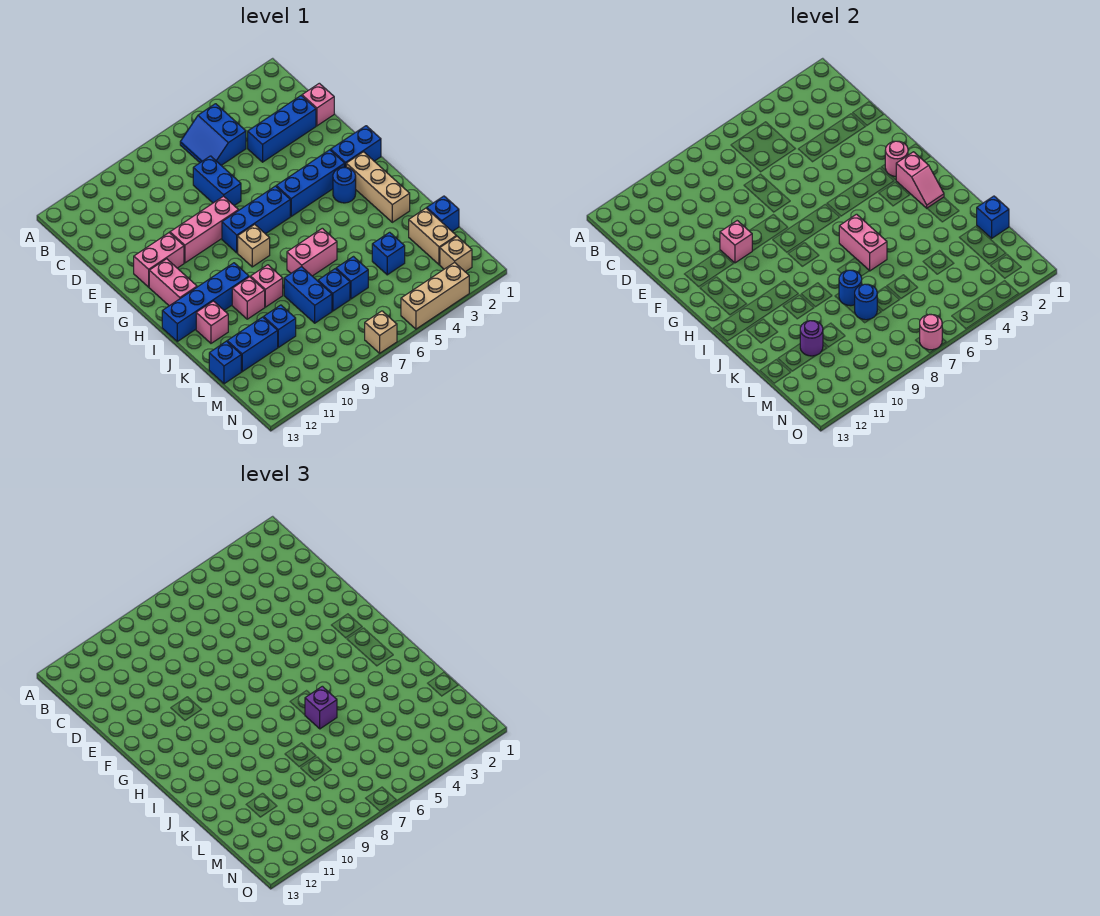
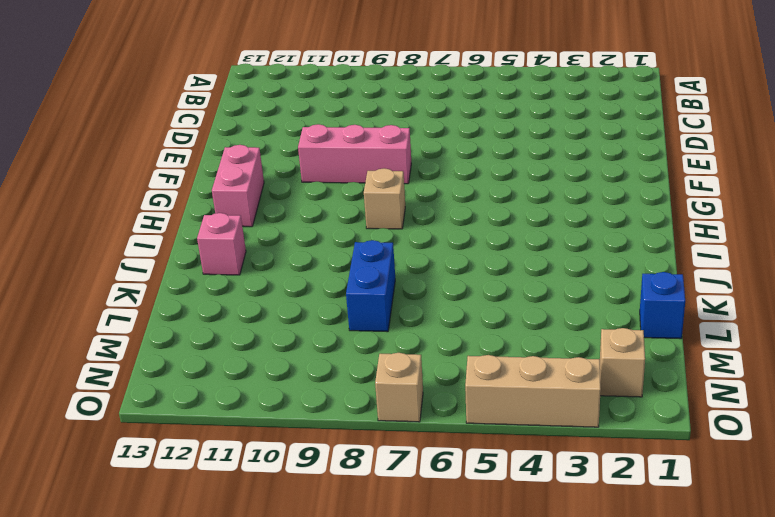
none -> blue 2x2 slope [180,104,246,165]
none -> pink 1x1 brick [302,83,334,126]
none -> blue 1x3 brick [248,96,316,162]
none -> blue 1x2 brick [193,156,241,206]

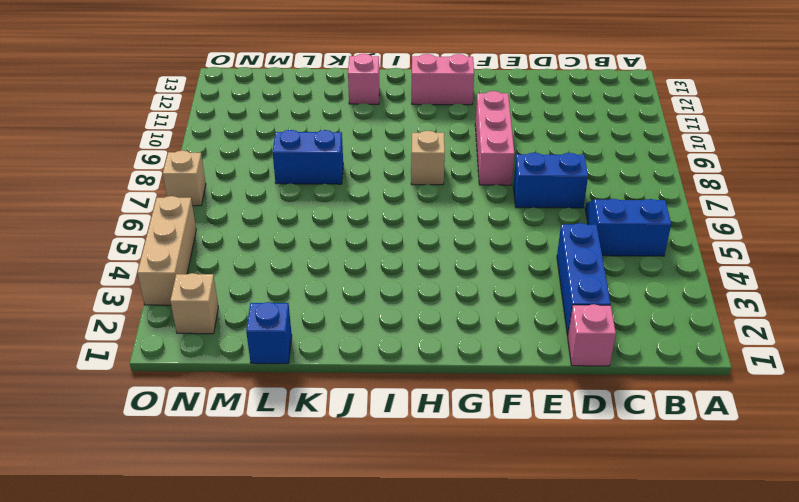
none -> pink 1x2 brick [134,233,184,287]
none -> blue 1x2 brick [331,126,381,168]
none -> blue 1x3 brick [276,150,345,216]
none -> blue 1x3 brick [222,186,290,253]

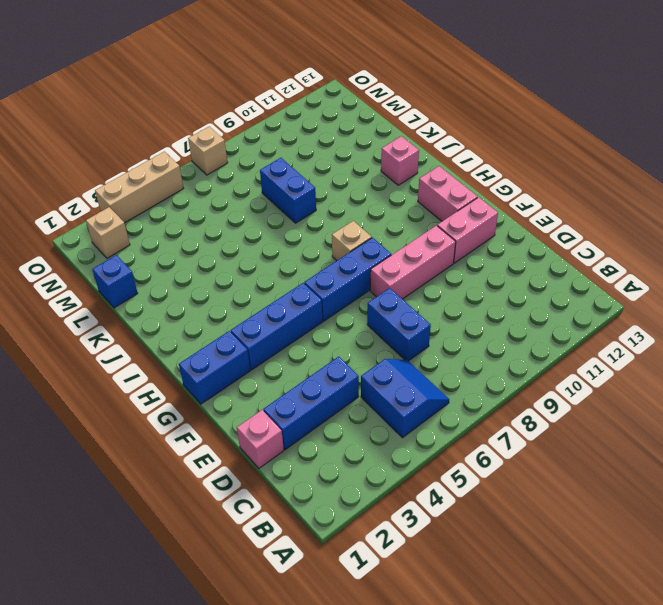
none -> tan 1x3 brick [346,152,410,222]
none -> blue 1x1 round brick [333,167,356,203]
none -> blue 1x4 brick [162,263,249,341]
none -> pink 1x2 brick [287,228,337,276]

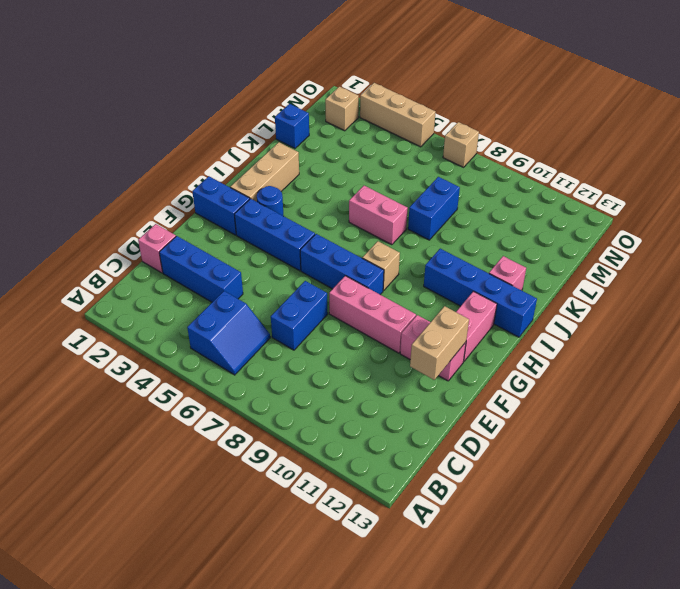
tan 1x2 brick [410,306,469,380] -> tan 1x2 brick moved to [409,208,456,265]
none -> pink 1x1 brick [251,265,283,307]
none -> pink 1x1 brick [232,277,265,319]
none -> blue 1x1 brick [372,232,405,275]
none -> blue 1x1 brick [336,257,368,299]

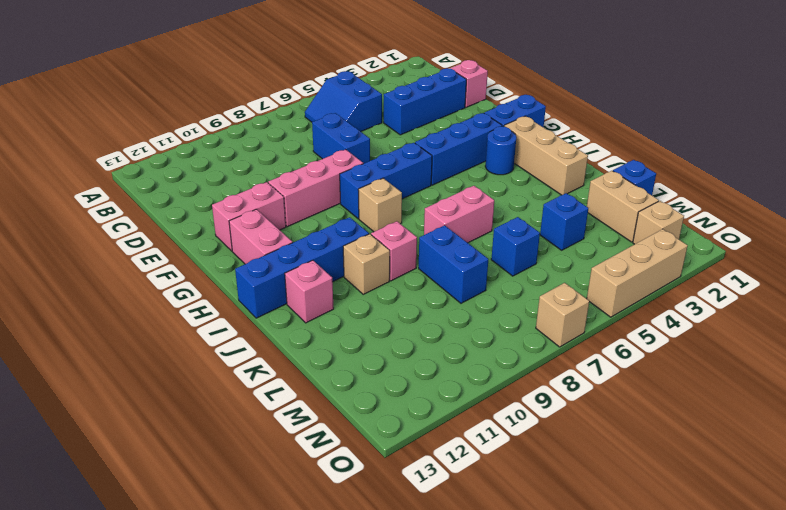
tan 1x1 brick [343,234,390,294] -> pink 1x1 brick [232,277,265,319]
none -> blue 1x1 brick [318,269,350,311]
none -> blue 1x1 brick [264,305,296,347]
none -> blue 1x2 brick [227,317,278,372]
none -> blue 1x1 brick [209,341,241,384]

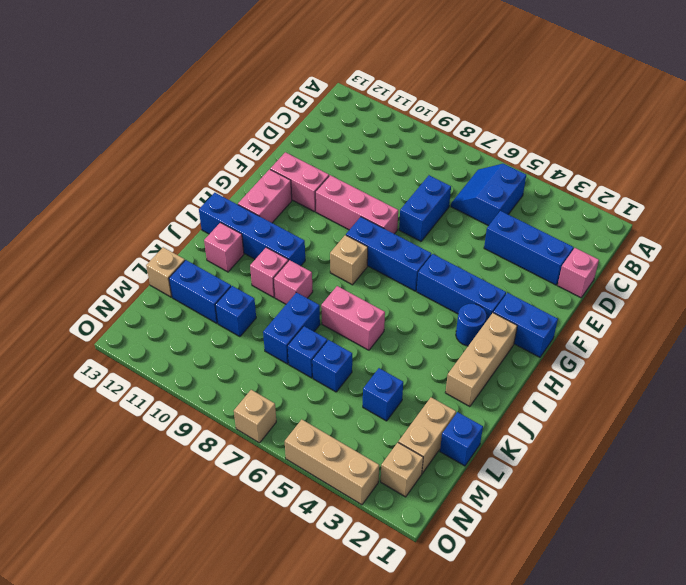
tan 1x1 brick [146,247,185,297] -> blue 1x1 brick [209,341,241,384]
none -> pink 1x1 brick [720,221,752,263]
none -> pink 1x1 round brick [885,141,908,176]
none -> pink 1x2 slope [896,152,944,208]
none -> pink 1x2 brick [839,214,887,271]

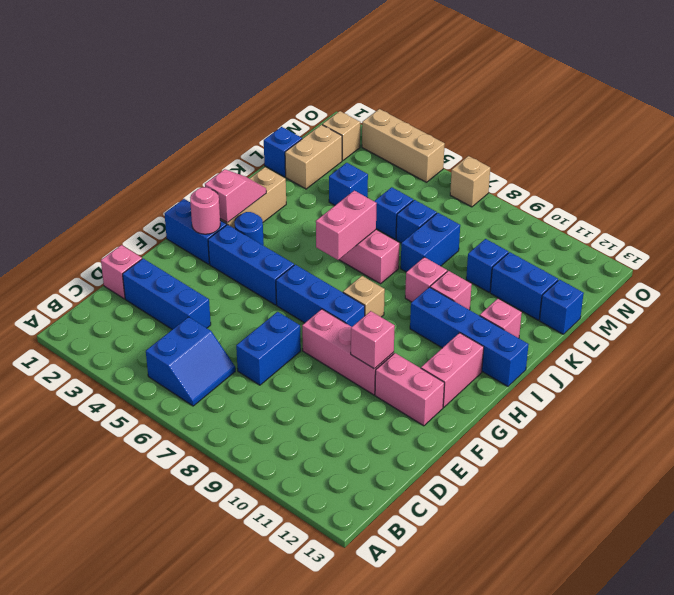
none -> blue 1x1 round brick [839,270,862,306]
none -> blue 1x1 brick [977,196,1009,238]
none -> blue 1x1 round brick [855,284,877,320]
none -> purple 1x1 round brick [800,321,823,356]

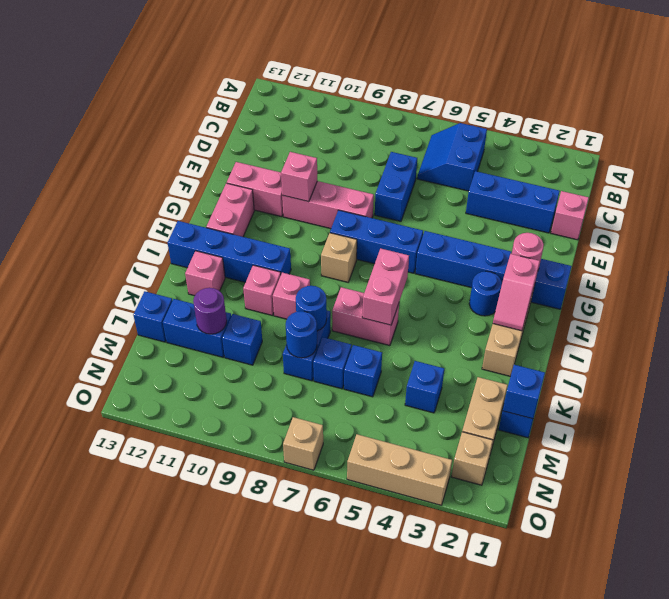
none -> pink 1x1 round brick [920,314,942,350]
none -> purple 1x1 brick [305,686,337,729]

